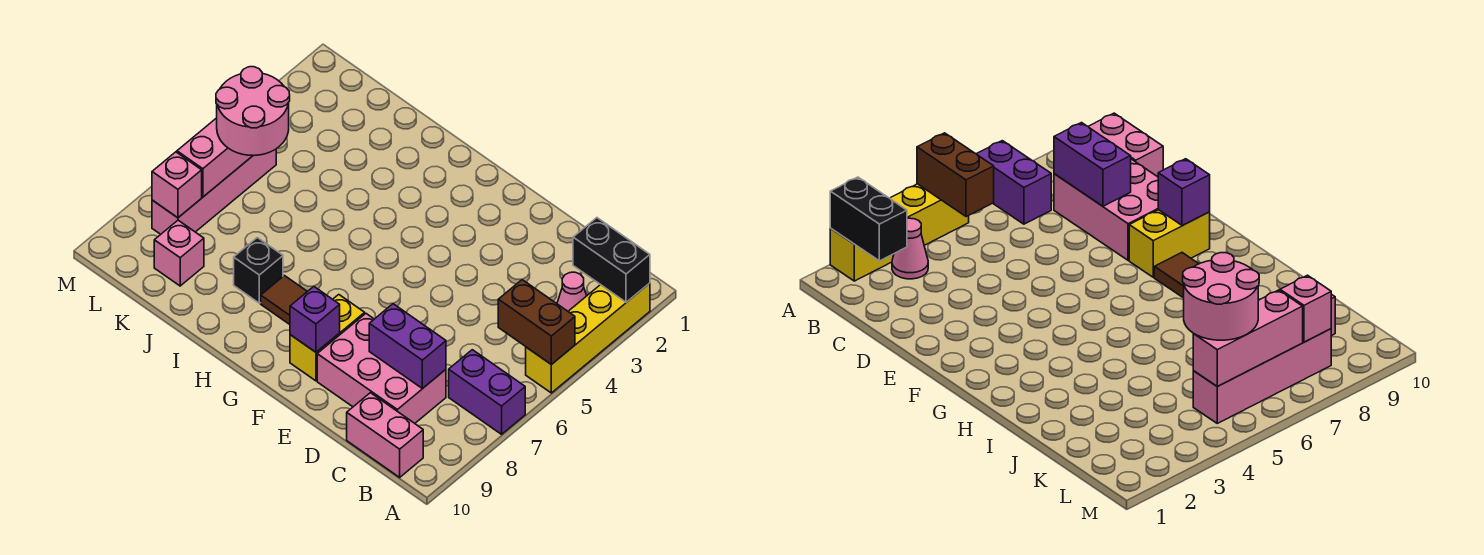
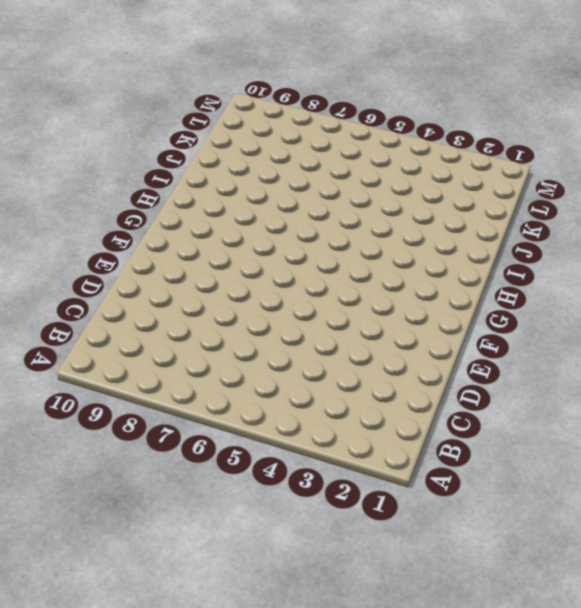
none -> yellow 1x4 brick [526,283,650,393]
none -> purple 1x2 brick [449,350,525,434]
none -> pink 1x1 cone [557,272,587,311]

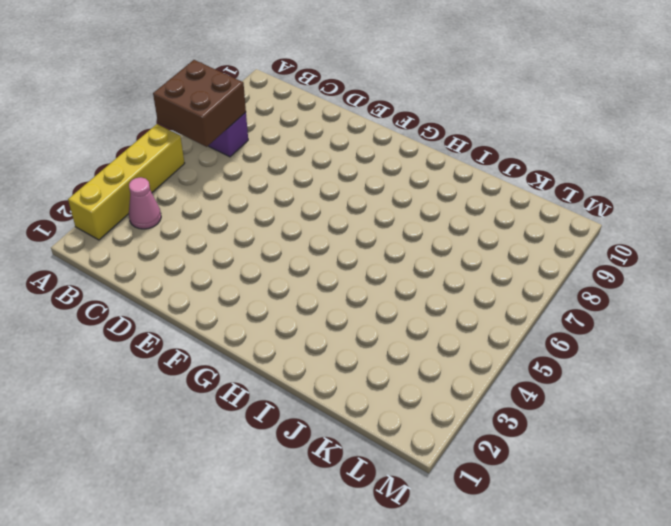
brown 2x2 brick [153,60,246,147] -> none
none -> pink 1x2 brick [347,393,423,477]
none -> pink 2x3 brick [317,314,446,423]
none -> yellow 1x2 brick [290,295,365,381]

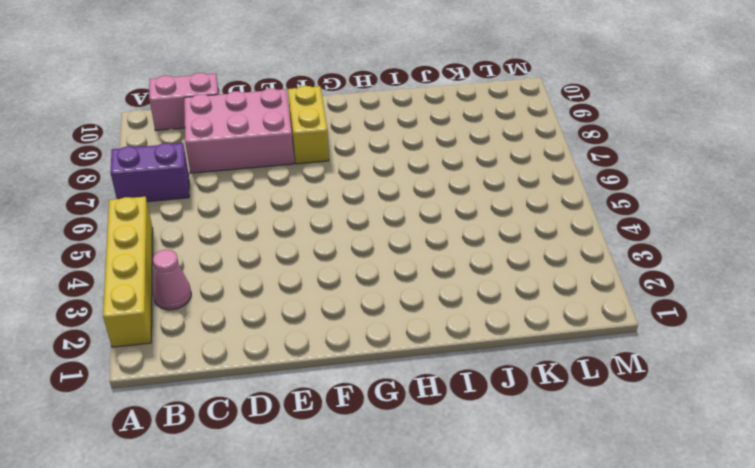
none -> brown 1x2 tile [261,276,307,324]
none -> black 1x1 brick [234,238,283,303]
none -> pink 1x1 brick [154,220,204,286]

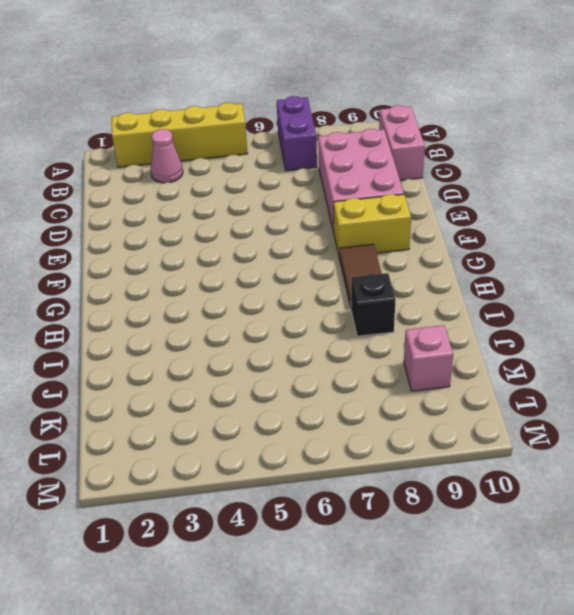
none -> pink 1x4 brick [152,149,276,234]
none -> black 1x2 brick [573,218,650,302]
none -> brown 1x2 brick [498,280,575,365]

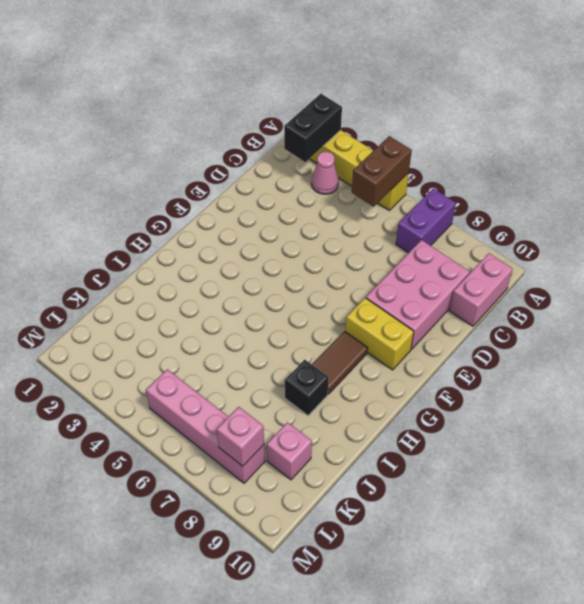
none -> purple 1x2 brick [369,304,446,389]
none -> purple 1x1 brick [290,287,340,352]
none -> pink 1x3 brick [177,118,253,197]

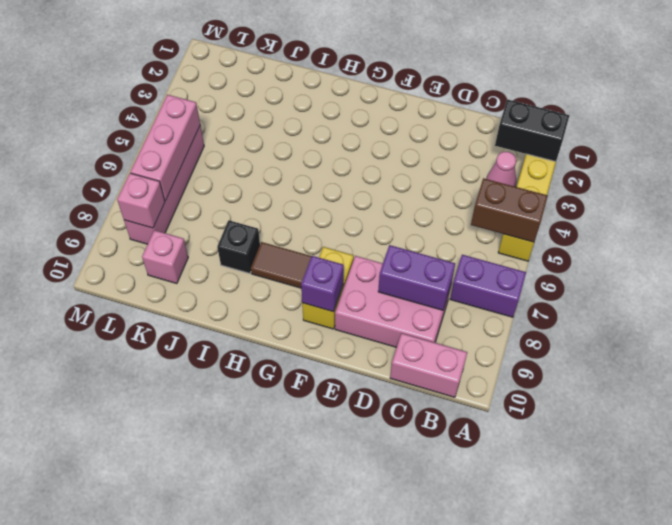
none -> pink 2x2 round brick [216,67,290,155]

